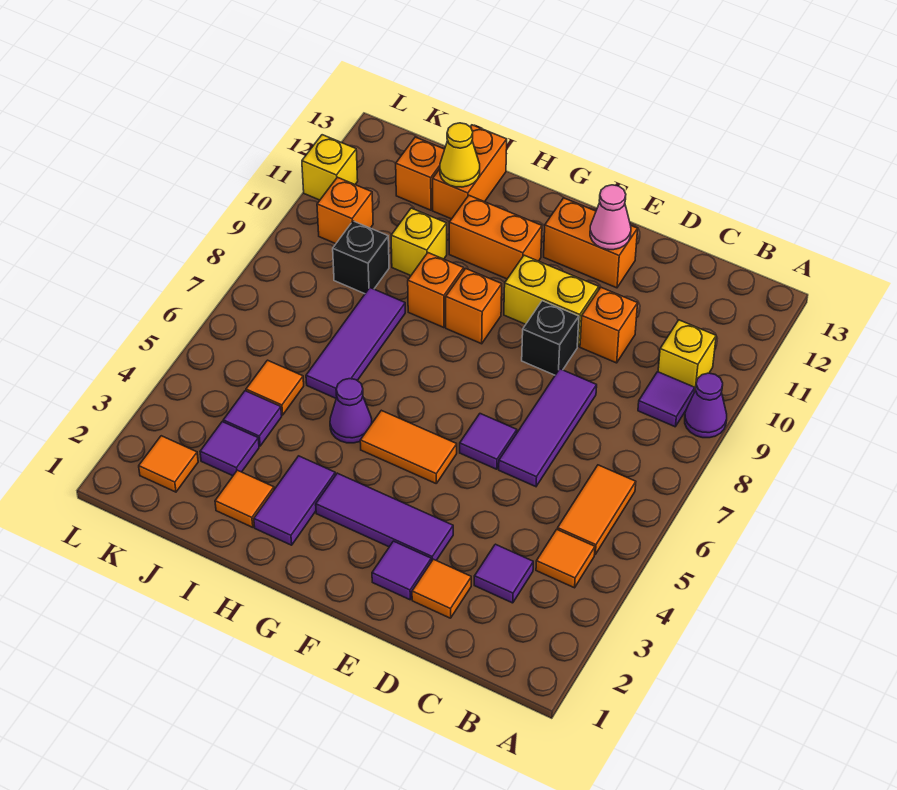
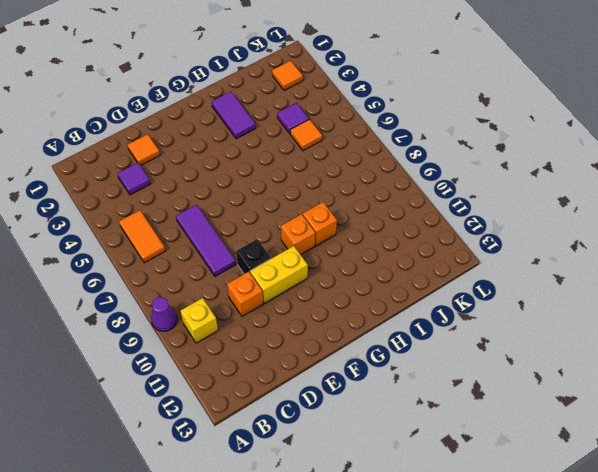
none -> orange 1x1 tile [536,530,595,588]
none -> purple 1x1 tile [638,372,695,427]
none -> purple 1x1 tile [372,541,431,600]
none -> purple 1x3 tile [316,473,453,562]

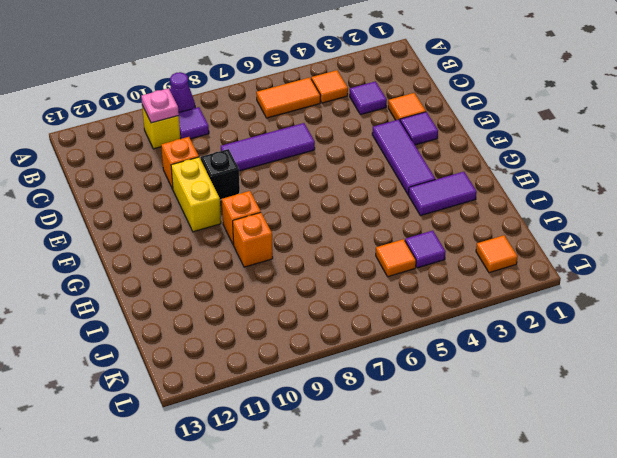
pink 1x1 plate [141,88,179,123] -> none
none -> purple 1x1 tile [460,414,517,469]
none -> orange 1x2 brick [544,198,638,288]
none -> orange 1x2 tile [360,410,457,483]
none -> orange 1x2 brick [449,196,542,279]

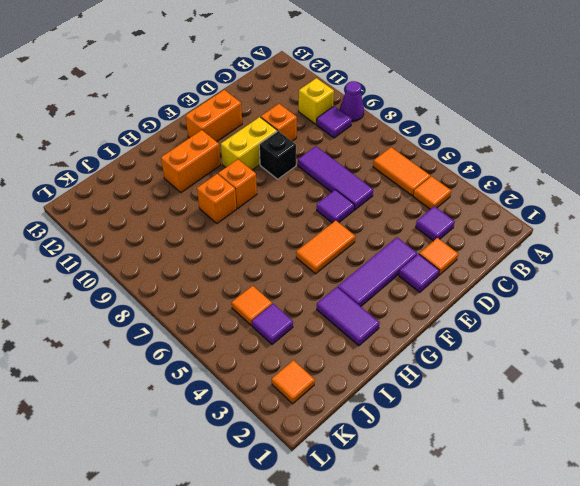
none -> purple 1x1 cone [330,379,372,443]
none -> orange 1x1 tile [215,470,274,527]
none -> purple 1x3 tile [306,288,405,398]
none -> yellow 1x1 brick [391,208,447,276]

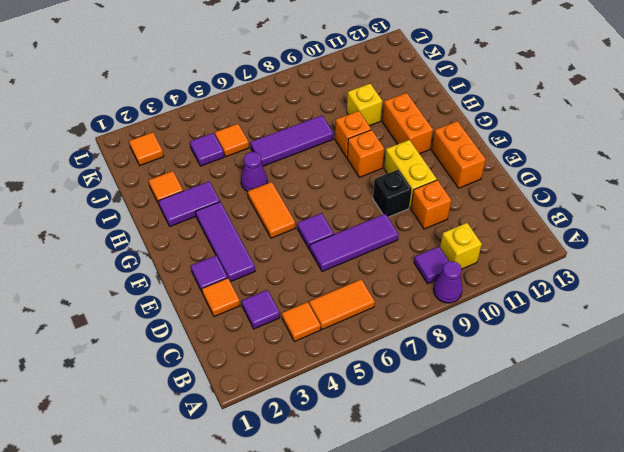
none -> orange 1x2 brick [433,125,507,219]
none -> purple 1x1 tile [200,422,259,476]
none -> black 1x1 brick [333,221,389,294]
none -> orange 1x1 brick [396,137,445,210]

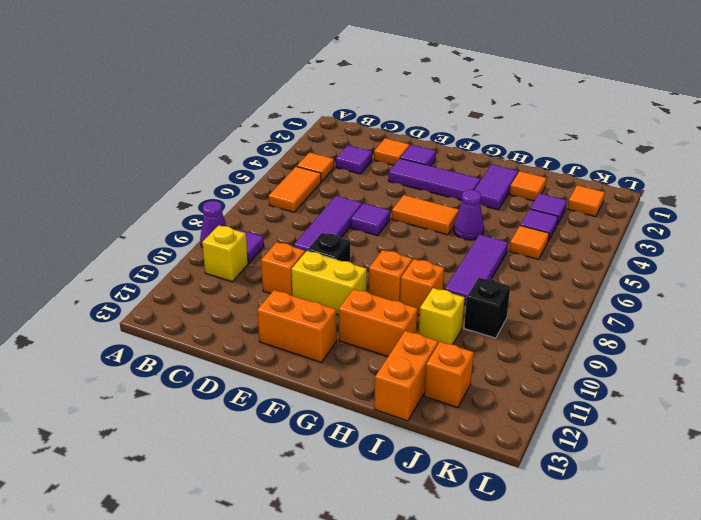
none -> orange 1x1 brick [317,177,373,244]
none -> yellow 1x1 brick [302,135,358,200]
none -> pink 1x1 cone [590,185,631,250]
none -> yellow 1x1 cone [440,123,480,187]

